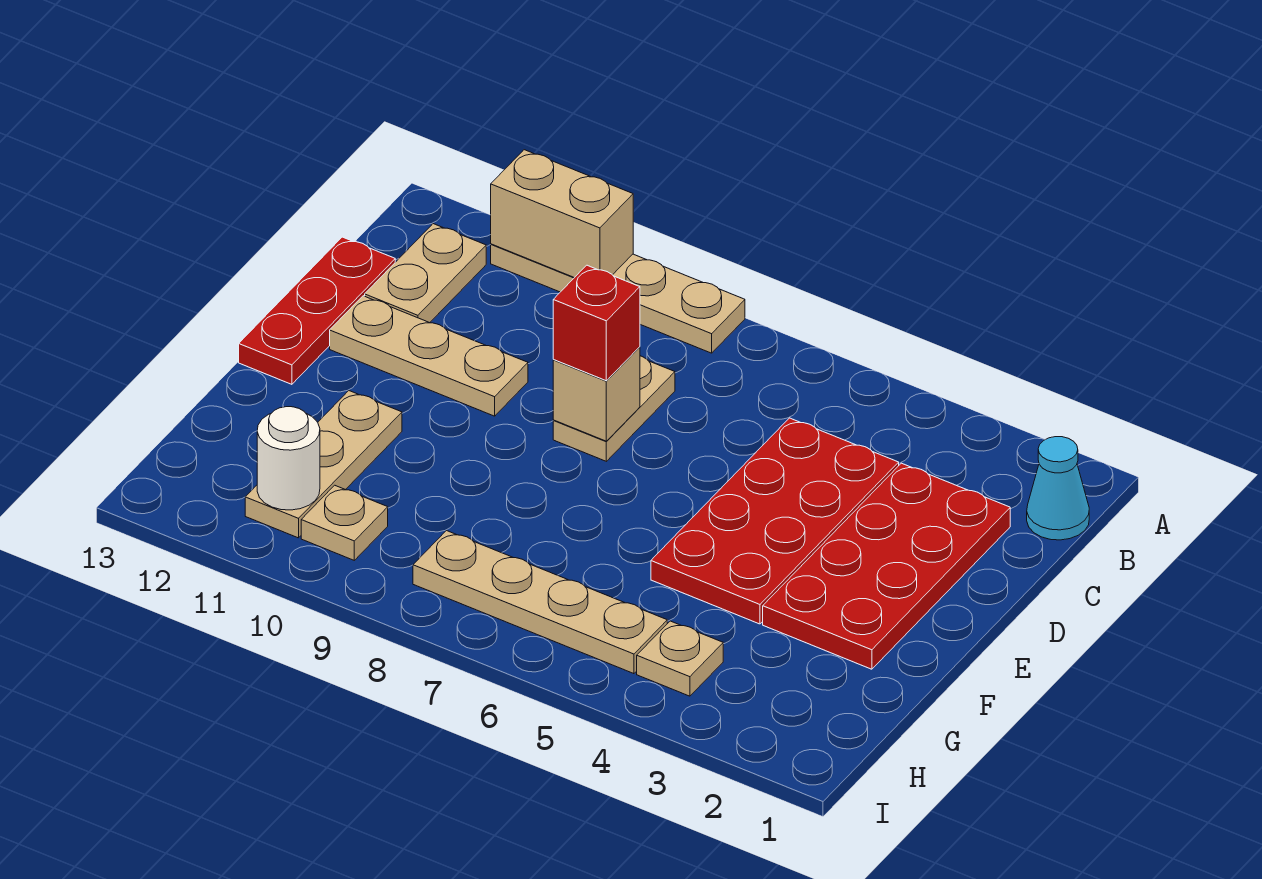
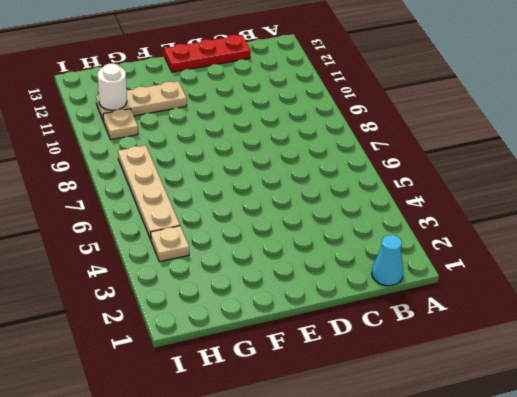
none -> tan 1x4 plate [491,244,745,353]
none -> tan 1x2 plate [365,224,486,323]
none -> red 2x4 plate [763,463,1010,669]

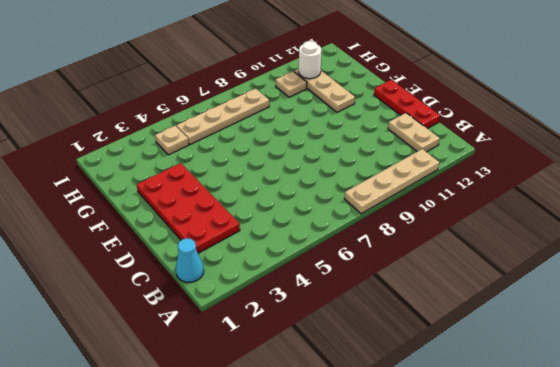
none -> red 2x4 plate [651,418,899,624]
none -> tan 1x2 plate [553,356,675,461]
none -> tan 1x3 plate [330,296,528,416]

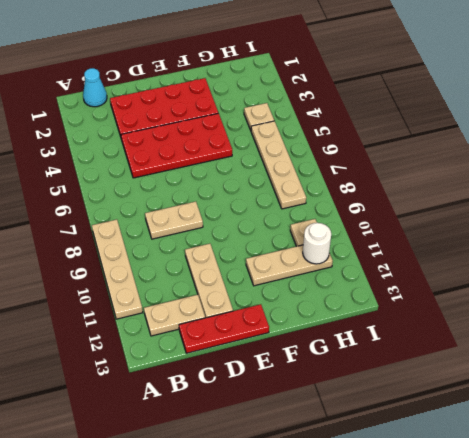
none -> tan 1x2 brick [491,150,633,278]
none -> tan 1x1 brick [553,347,640,441]
none -> red 1x1 brick [553,265,640,381]

